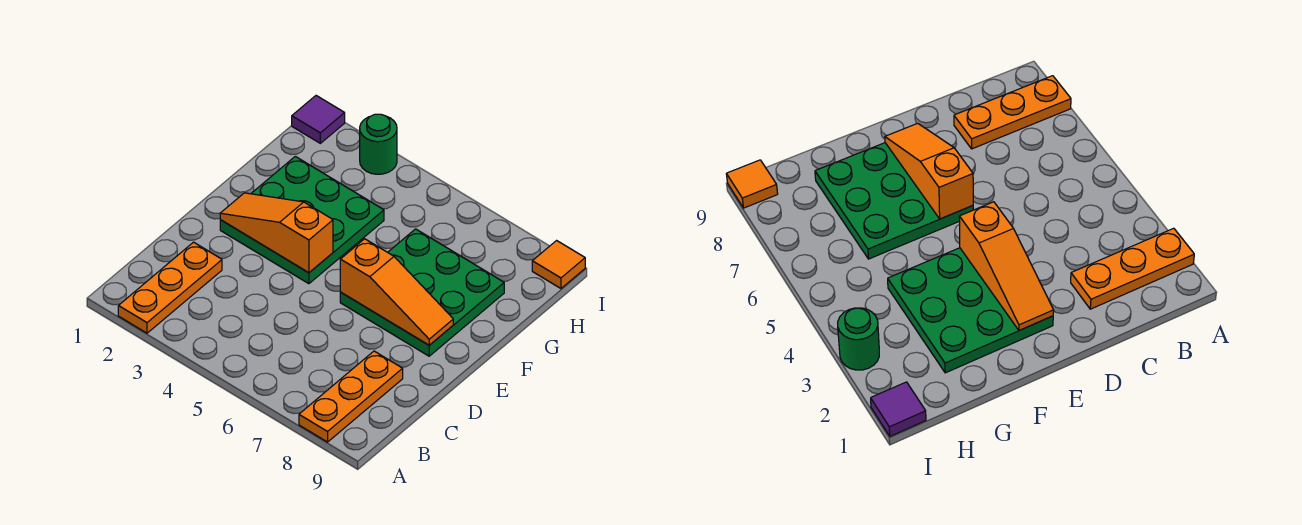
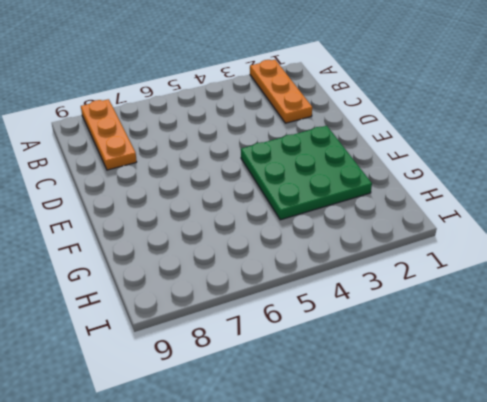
none -> green 3x3 plate [340,229,504,356]
none -> purple 1x1 tile [292,96,345,143]

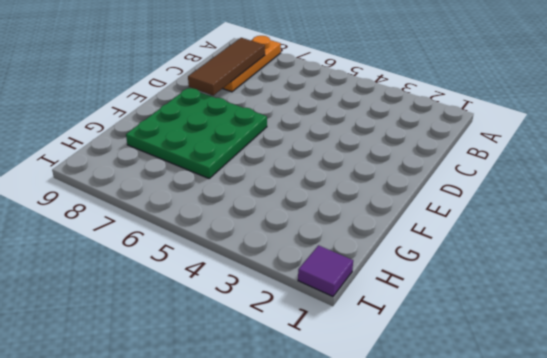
brown 1x3 tile [188,38,265,95] -> none
none -> orange 1x3 plate [118,242,222,333]
none -> green 3x3 plate [220,156,384,284]

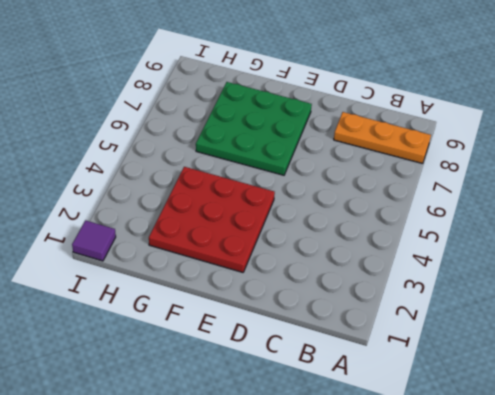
red 3x3 plate [149,167,275,272] -> green 3x3 plate [220,156,384,284]
none -> orange 1x3 plate [118,242,222,333]
none -> green 1x1 round brick [360,114,397,174]

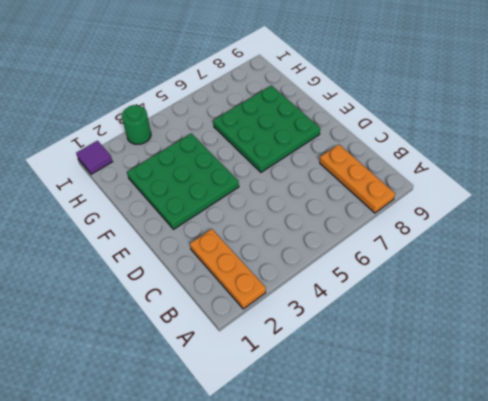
none -> orange 1x1 tile [532,241,585,288]
none -> orange 1x3 slope [220,193,333,273]

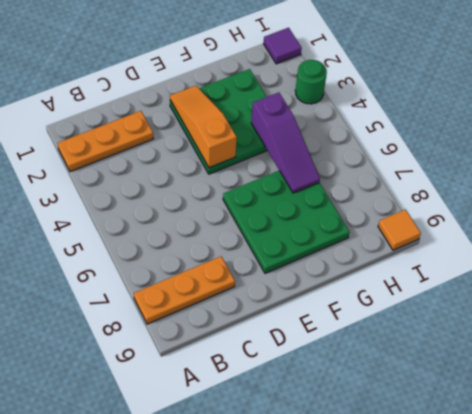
purple 1x3 slope [251,92,320,193] -> none
none -> orange 1x3 slope [340,239,453,345]

